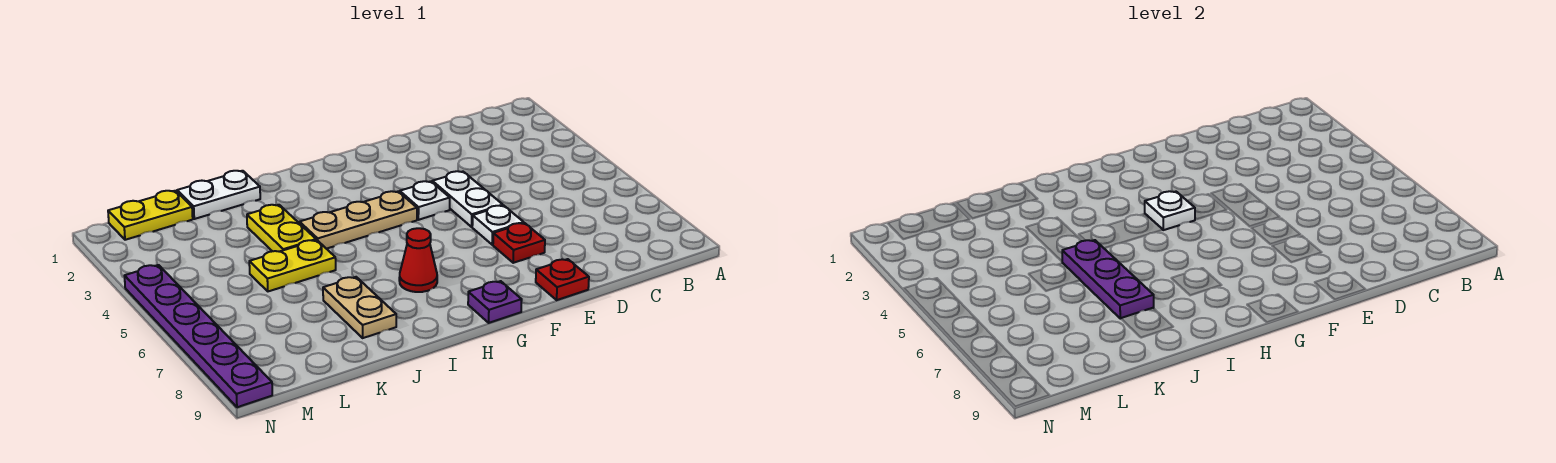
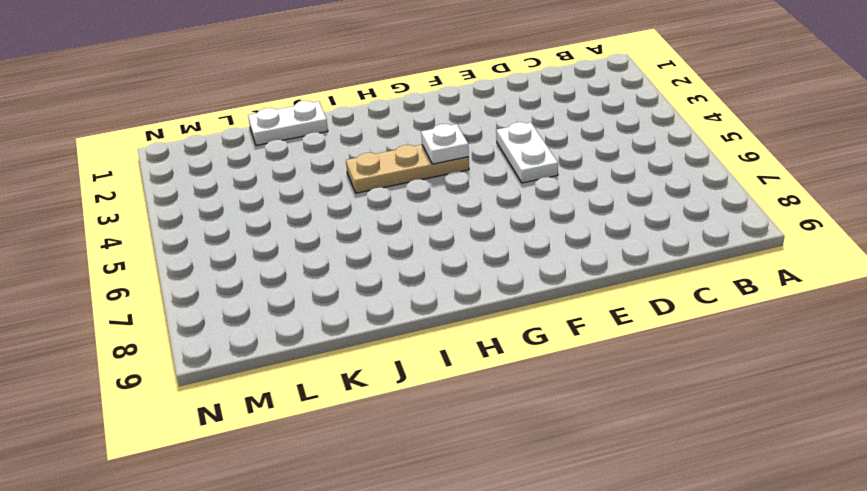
none -> white 1x1 plate [472,205,524,245]
none -> red 1x1 plate [493,223,545,263]
none -> red 1x1 plate [536,259,589,300]

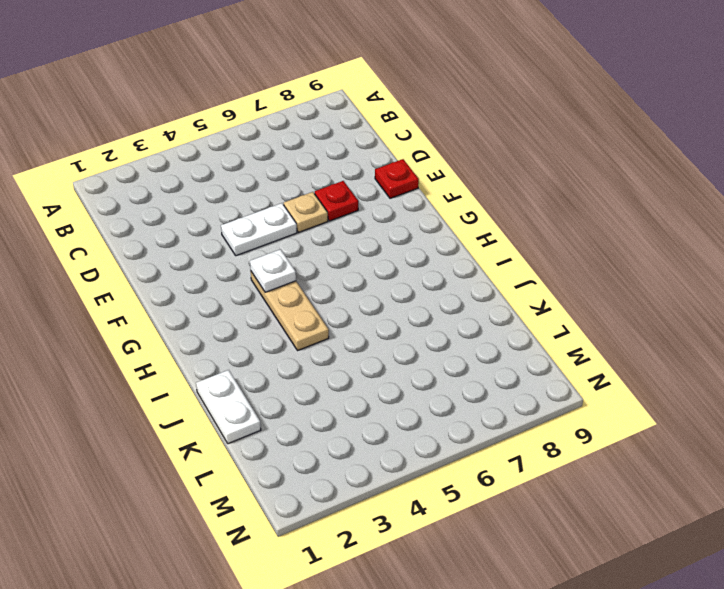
tan 1x1 plate [284,192,328,232] -> white 1x1 plate [472,205,524,245]
none -> white 1x1 plate [400,181,450,220]
none -> purple 1x1 plate [468,281,522,323]
none -> red 1x1 cone [399,228,437,292]

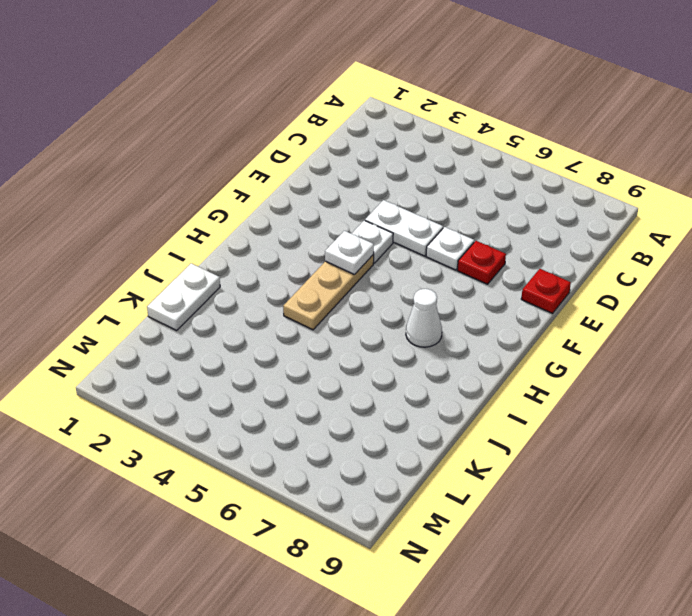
white 1x1 cone [406,289,442,347] -> red 1x1 cone [399,228,437,292]
none -> purple 1x1 plate [468,281,522,323]
none -> yellow 1x2 plate [247,205,316,252]
none -> yellow 1x2 plate [249,240,336,291]

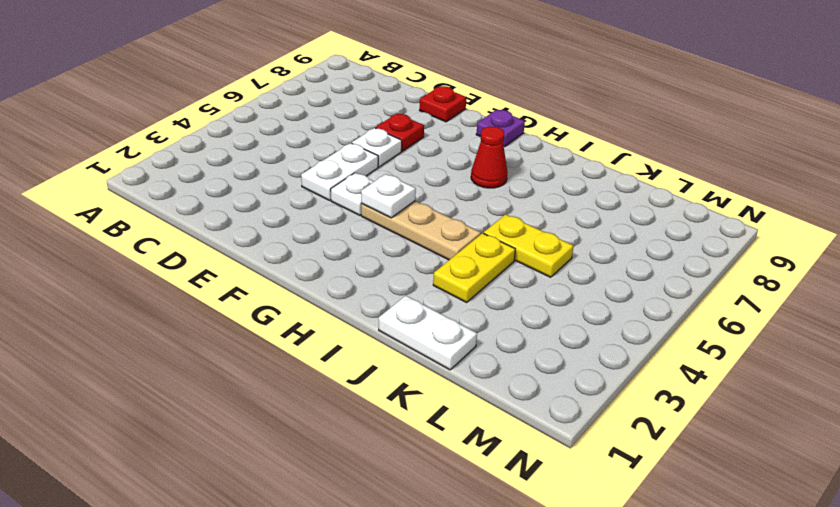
none -> tan 1x2 plate [323,277,396,338]
none -> yellow 1x2 plate [108,191,193,240]
none -> purple 1x6 plate [125,265,272,407]

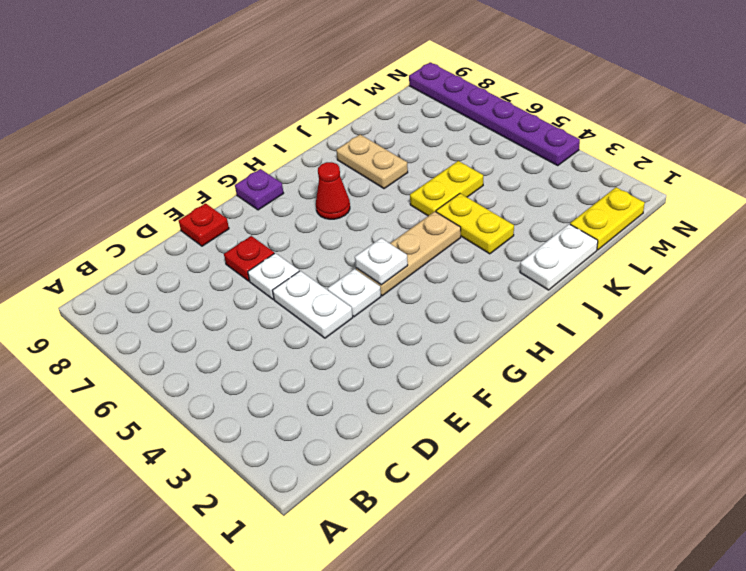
none -> purple 1x3 plate [1062,240,1154,319]

